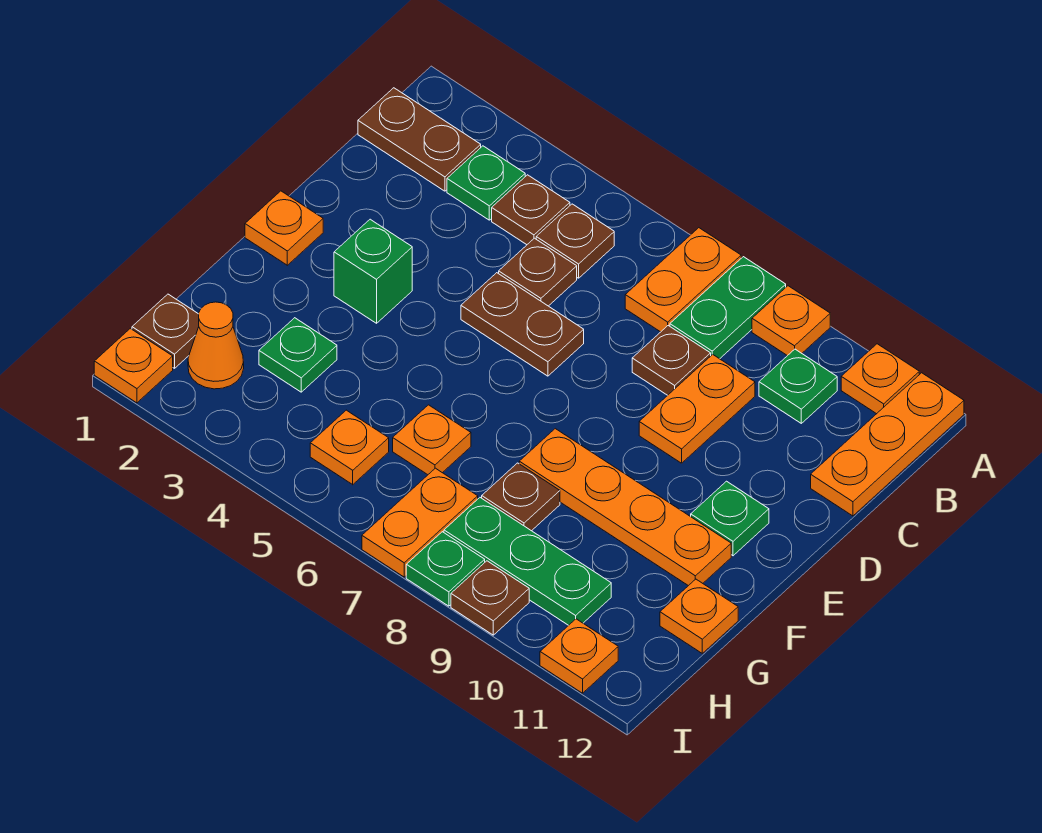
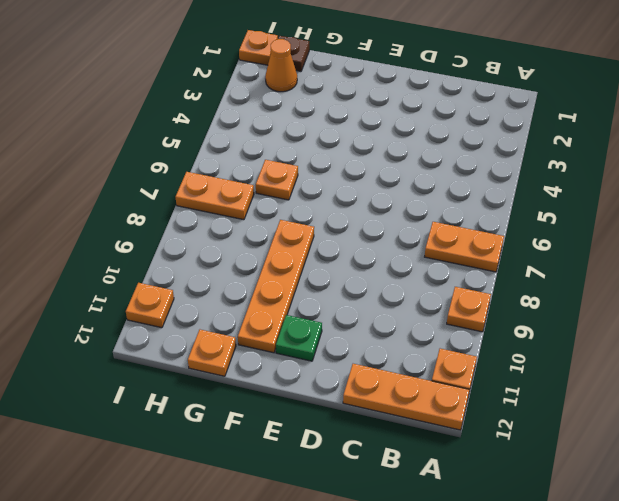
none -> green 1x2 plate [670,257,786,359]
none -> brown 1x2 plate [358,88,481,191]
none -> green 1x1 plate [447,146,525,220]
none -> brown 1x1 plate [492,175,570,245]

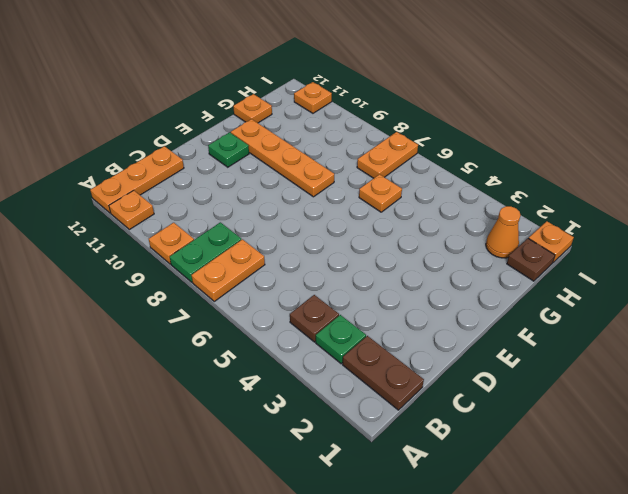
none -> brown 1x1 plate [536,204,614,278]
none -> green 1x1 plate [759,349,837,423]
none -> brown 1x1 plate [499,238,577,306]
none -> brown 1x1 plate [632,326,711,395]

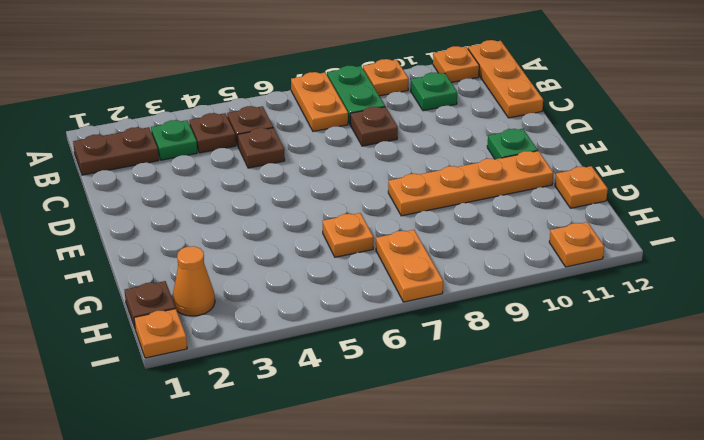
none -> orange 1x2 plate [639,354,755,463]
none -> brown 1x2 plate [461,273,584,376]
none -> orange 1x1 plate [245,191,323,265]
none -> green 1x1 brick [334,219,412,323]

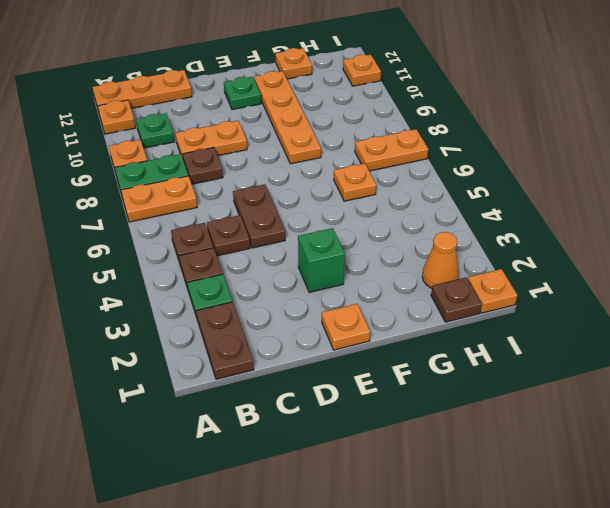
none -> green 1x1 plate [259,318,337,392]
none -> brown 1x1 plate [482,463,560,531]
none -> orange 1x1 plate [310,410,389,485]
none -> green 1x3 plate [444,498,611,625]

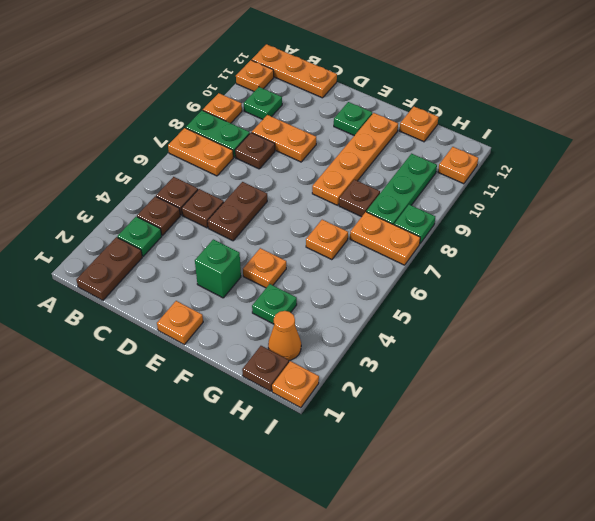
orange 1x1 plate [243,248,286,288] -> orange 1x1 plate moved to [310,410,389,485]
none -> brown 1x1 plate [451,561,529,635]

